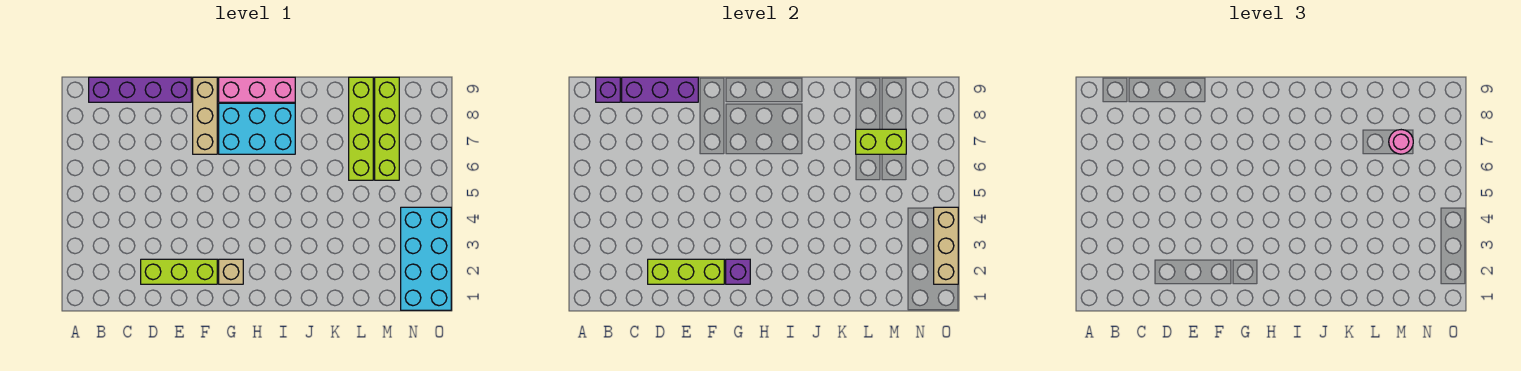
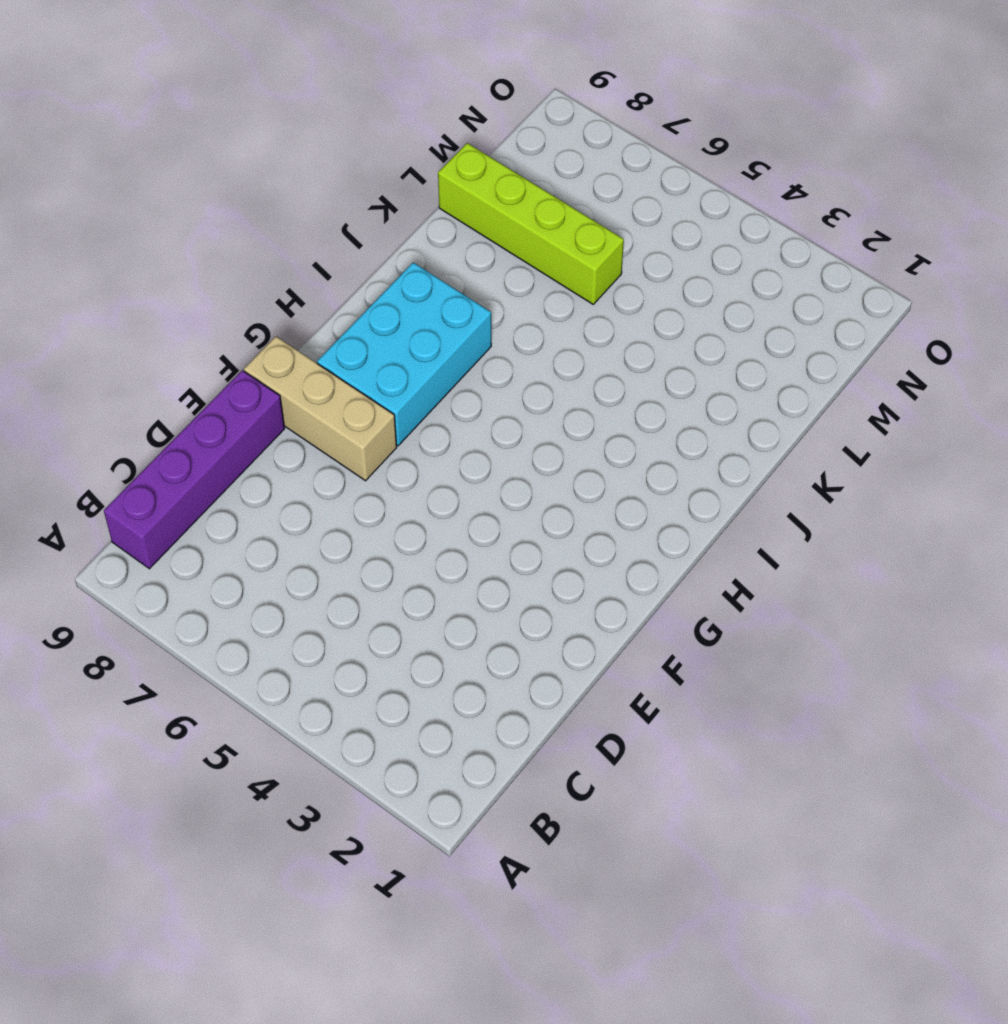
none -> lime 1x3 brick [141,259,217,284]
none -> tan 1x1 brick [219,259,243,284]
none -> pink 1x3 brick [219,77,295,102]

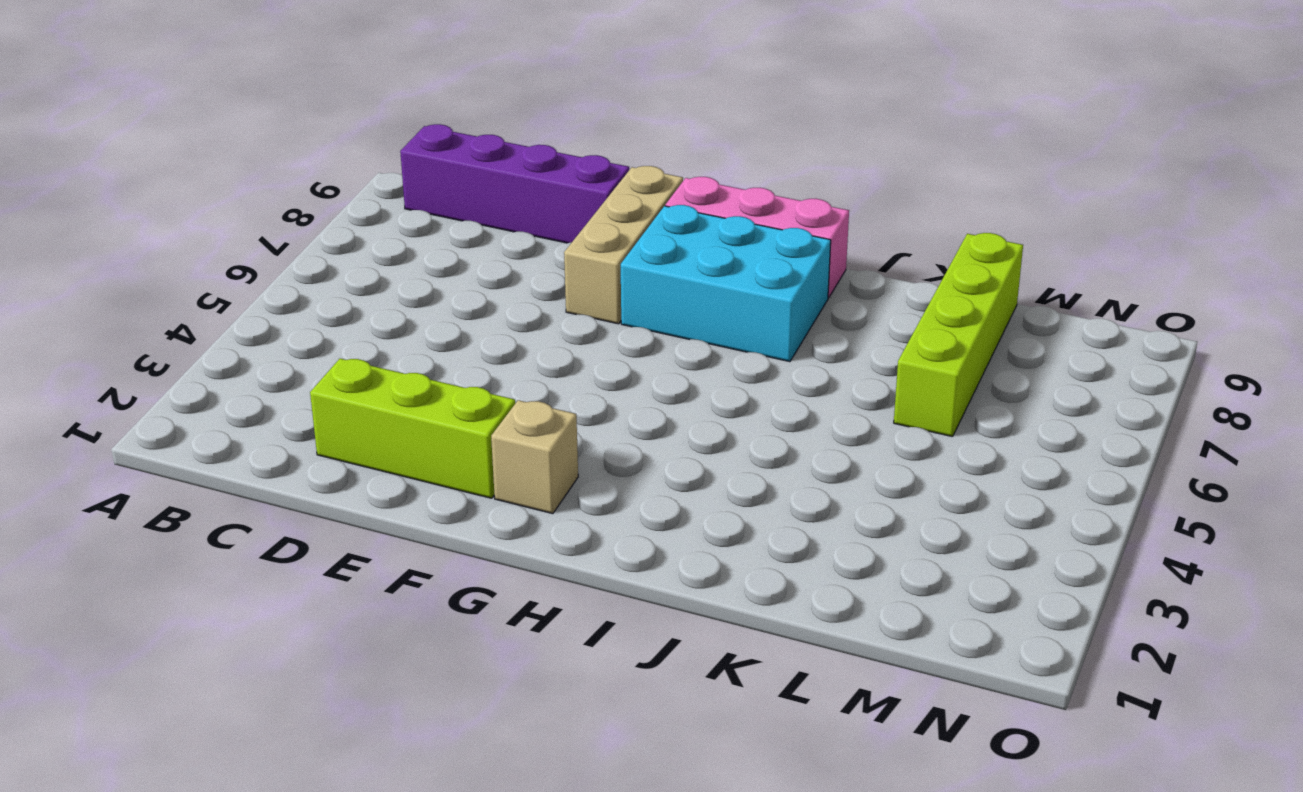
none -> lime 1x4 brick [375,77,399,180]
none -> cyan 2x4 brick [401,207,451,310]
none -> purple 1x1 brick [596,77,620,102]

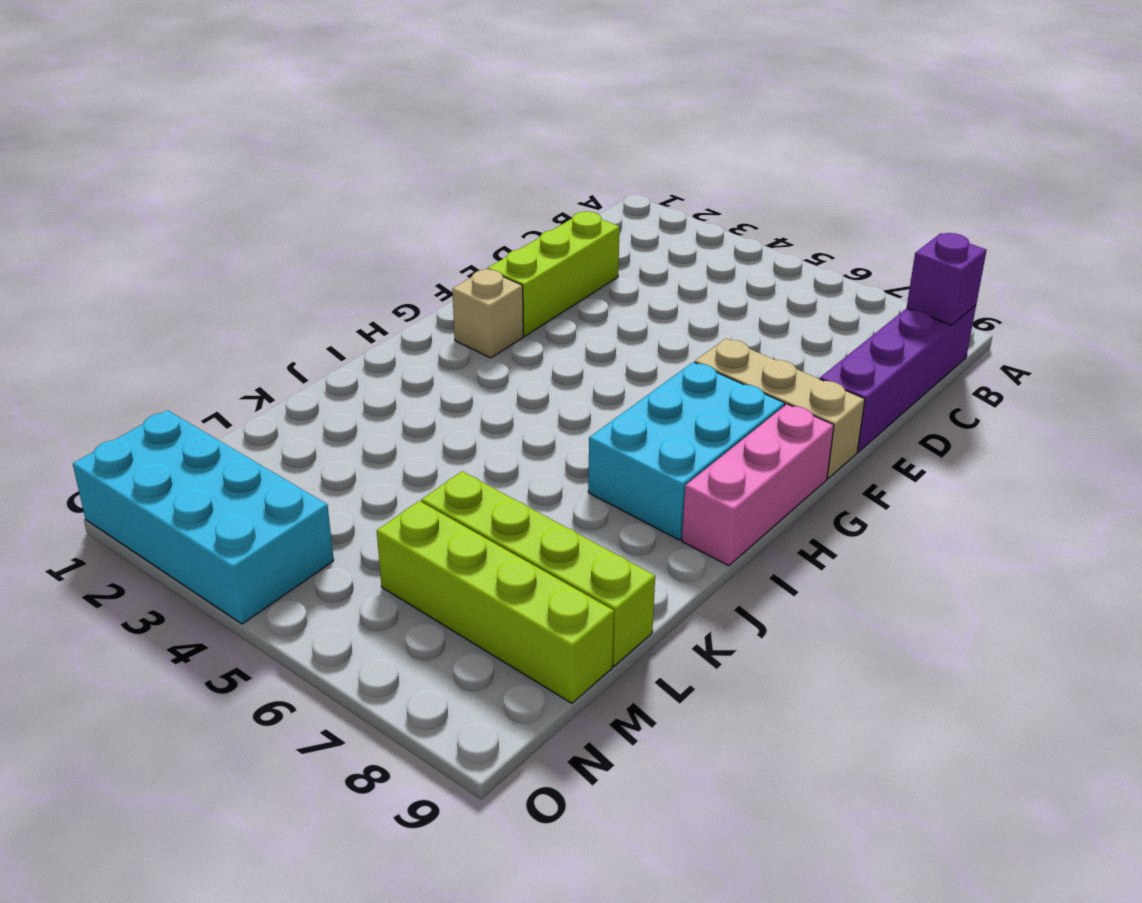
none -> purple 1x3 brick [622,77,698,102]
none -> lime 1x3 brick [648,259,724,284]
none -> purple 1x1 brick [726,259,750,284]

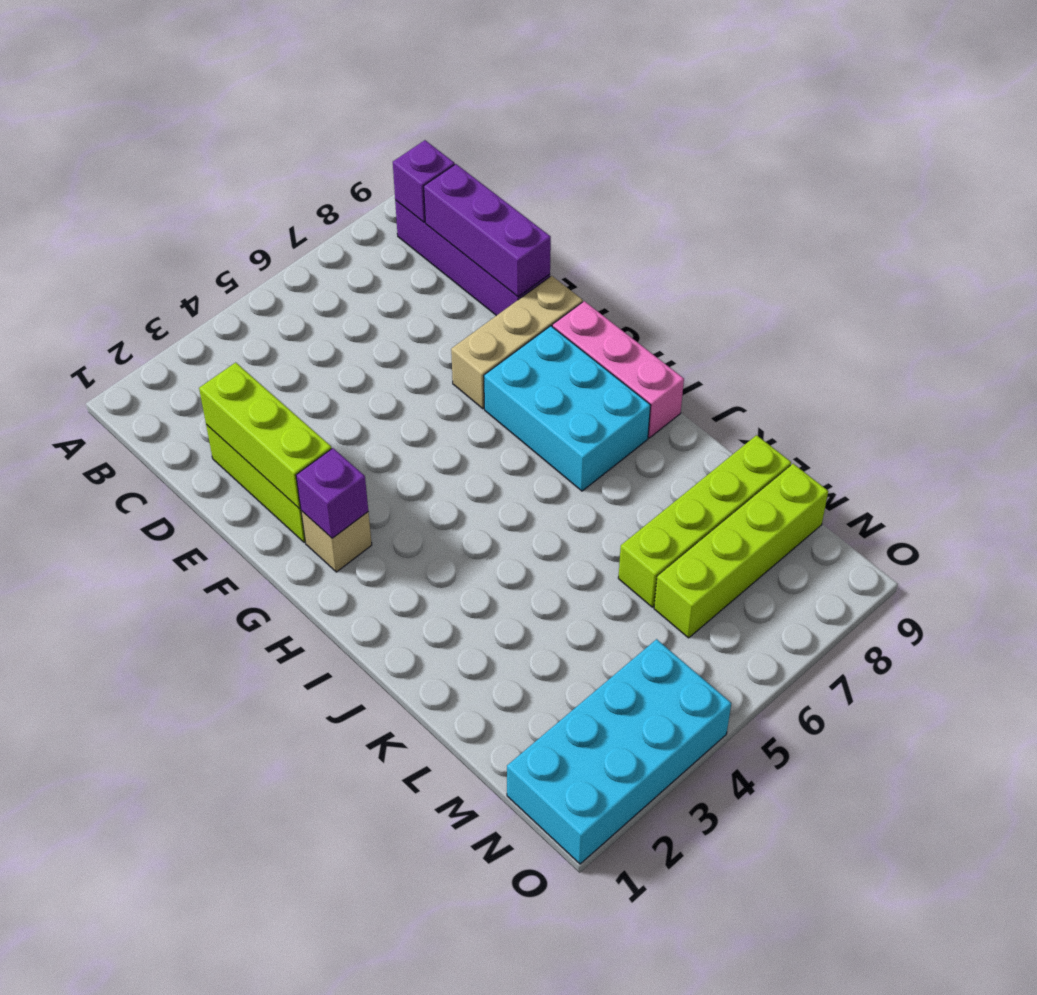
none -> lime 1x2 brick [856,129,906,154]
none -> tan 1x3 brick [934,207,958,284]
none -> pink 1x1 round brick [1389,130,1413,154]

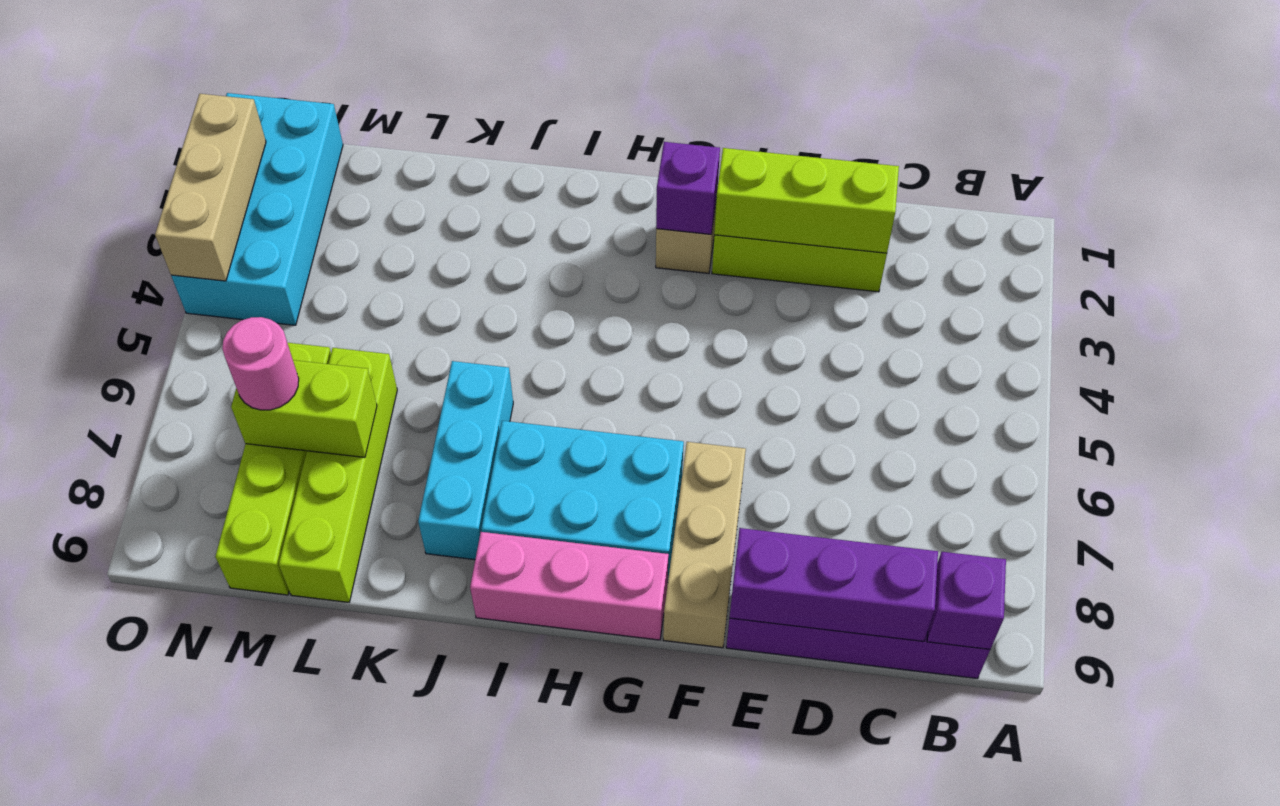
cyan 1x3 brick [418,361,513,560] -> none

